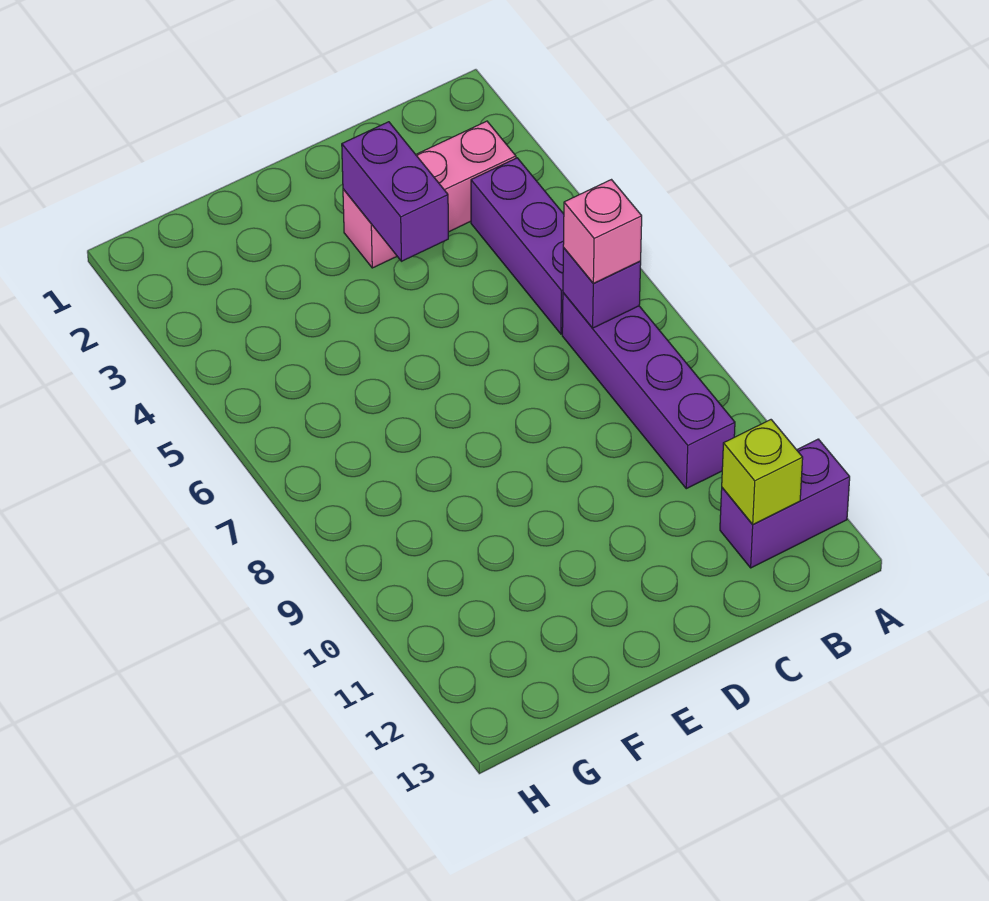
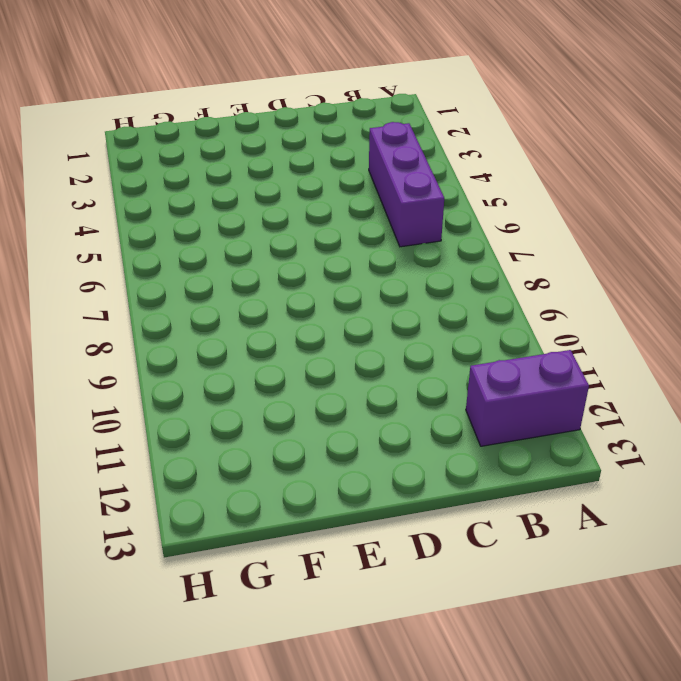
none -> pink 1x3 brick [343,121,516,268]
none -> purple 1x4 brick [562,293,735,489]

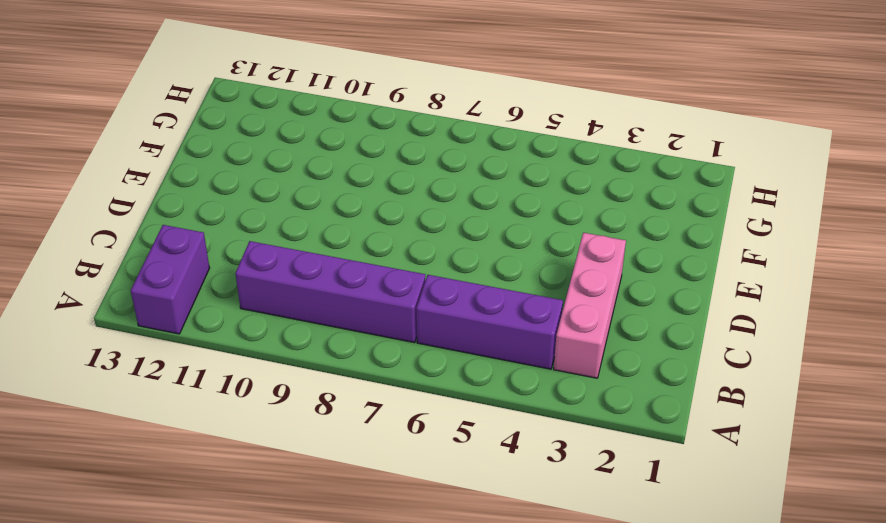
none -> purple 1x1 brick [563,248,641,328]
none -> lime 1x1 brick [722,420,803,525]

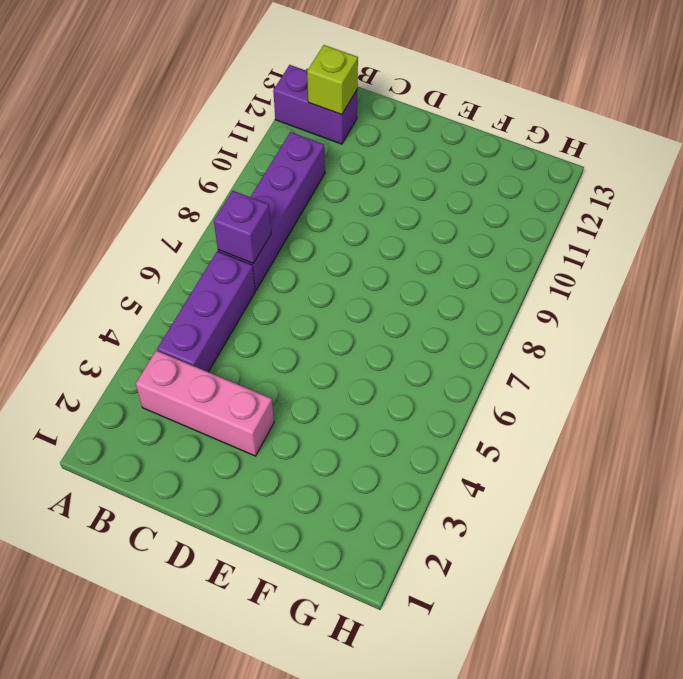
none -> purple 1x2 brick [342,122,448,261]
none -> pink 1x1 brick [563,180,642,283]

